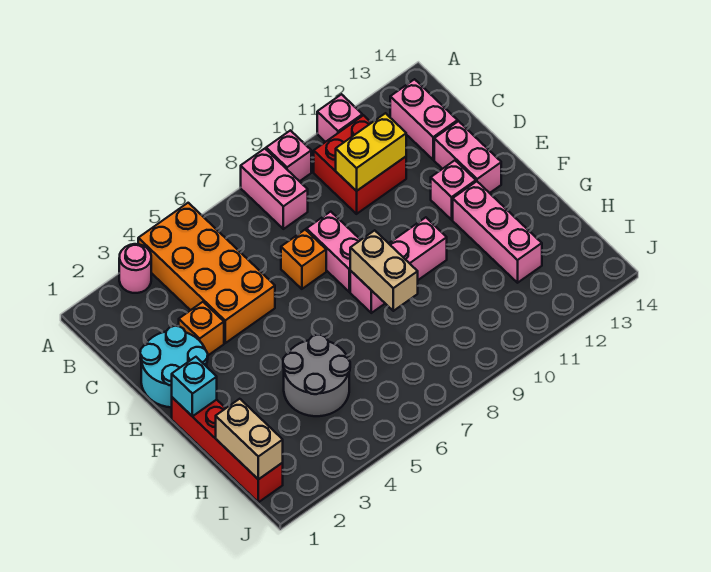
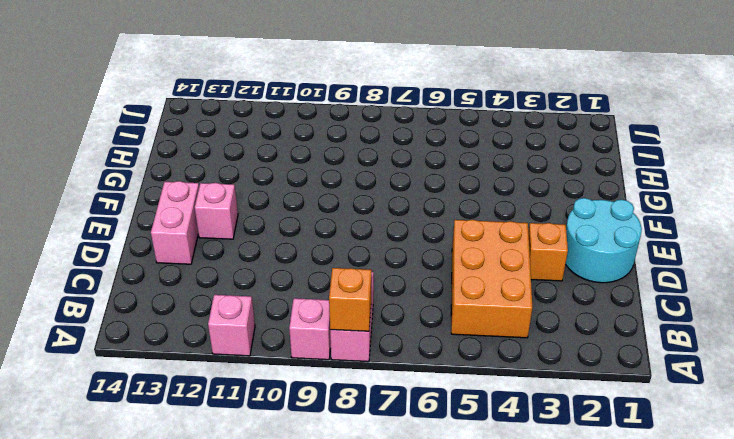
orange 1x1 brick [329,268,372,331] -> orange 1x1 brick moved to [281,230,326,289]
orange 2x3 brick [451,220,532,338] -> orange 2x4 brick [138,203,275,343]
none -> pink 1x1 round brick [119,244,151,293]
none -> red 2x2 brick [314,115,406,214]
none -> pink 1x2 brick [390,79,458,160]

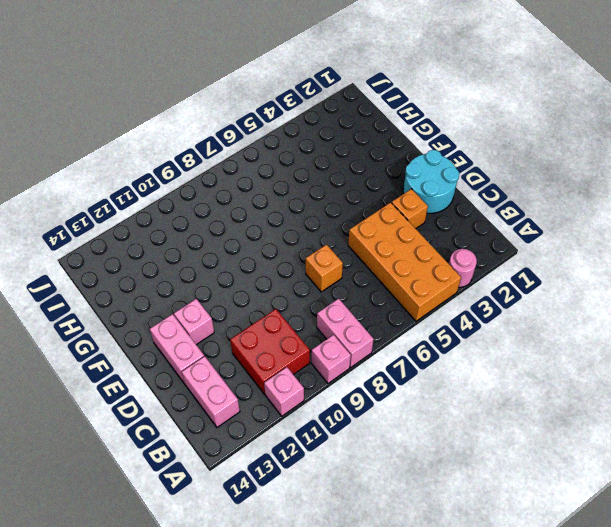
none -> pink 1x2 brick [306,212,360,292]
none -> red 1x4 brick [172,397,283,502]
none -> pink 1x3 brick [350,217,447,313]

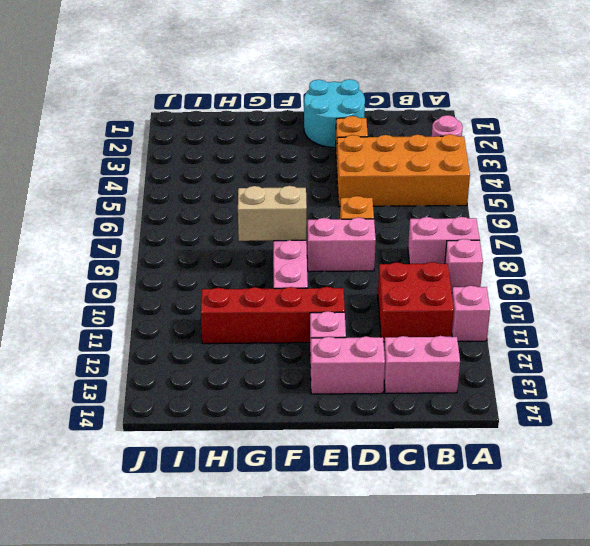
red 1x4 brick [201,287,345,344] -> red 1x4 brick moved to [172,397,283,502]
none -> pink 1x3 brick [453,181,542,283]
none -> grey 2x2 round brick [283,335,350,416]
none -> yellow 1x2 brick [336,113,406,191]

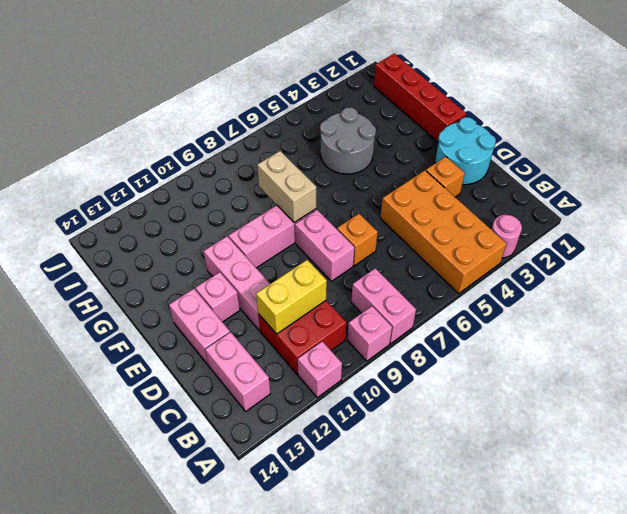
pink 1x3 brick [204,236,270,331] -> pink 1x3 brick moved to [453,181,542,283]
none -> cyan 1x1 brick [172,357,217,417]
none -> tan 1x2 brick [216,399,283,479]

